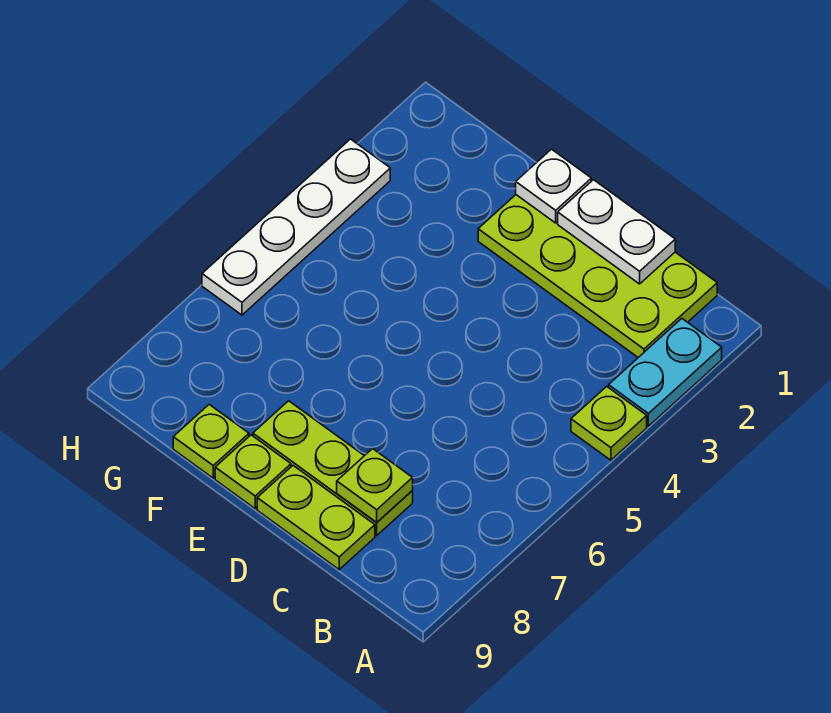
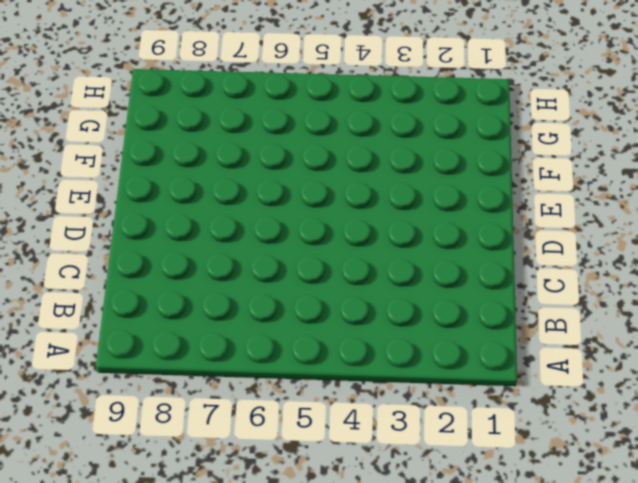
none -> cyan 1x2 plate [609,318,722,426]
none -> lime 1x1 plate [571,387,647,460]

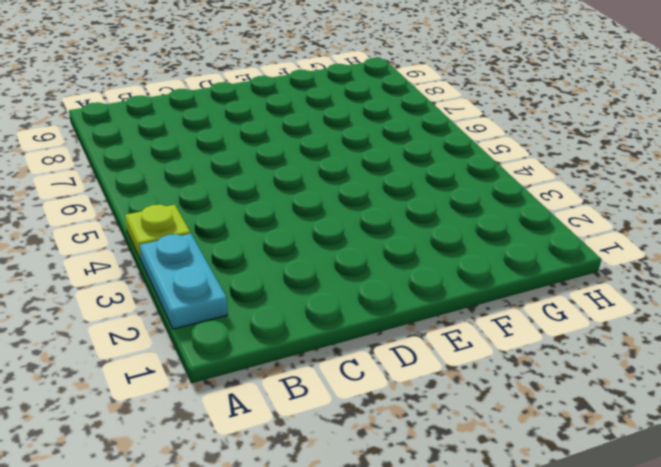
none -> lime 2x4 plate [478,195,717,357]
none -> lime 1x3 plate [253,401,413,535]

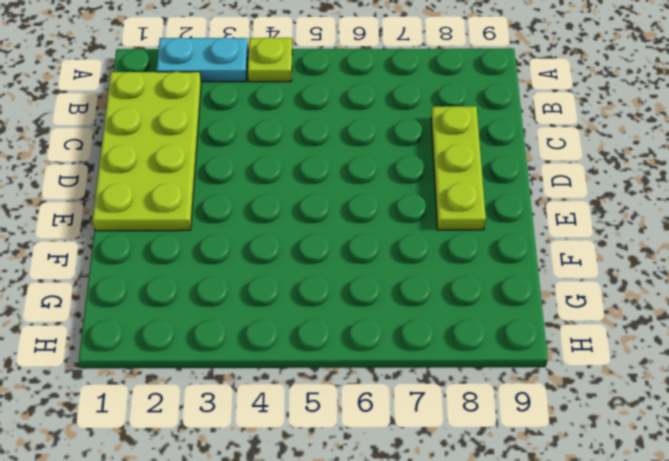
none -> lime 1x2 plate [257,466,375,570]
none -> lime 1x1 plate [215,435,291,509]

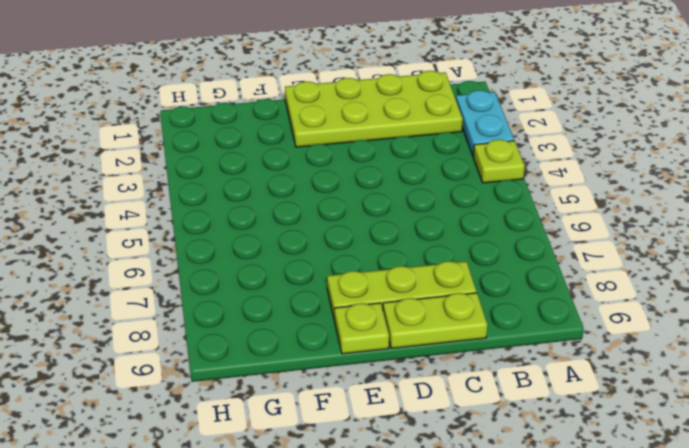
none -> lime 1x1 plate [173,405,249,478]
none -> white 1x4 plate [202,139,390,315]

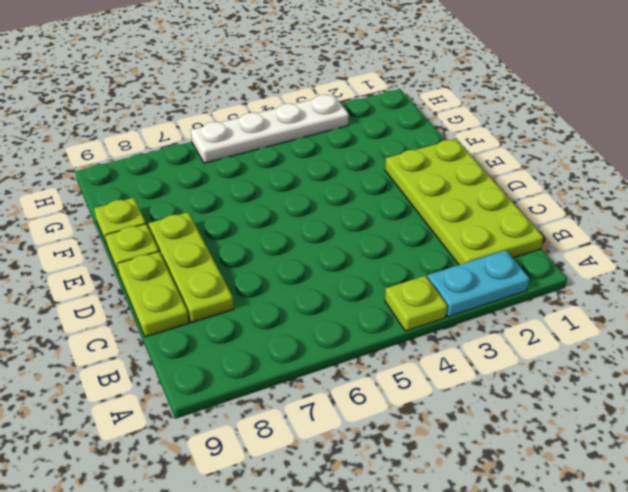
none -> white 1x2 plate [558,180,675,284]
none -> lime 1x1 plate [337,449,413,522]

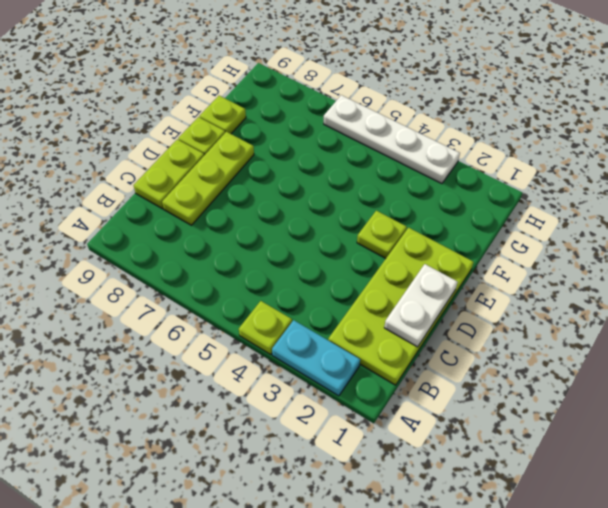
lime 1x1 plate [357,211,407,258] -> lime 1x1 plate moved to [337,449,413,522]
none -> white 1x1 plate [516,149,591,223]

